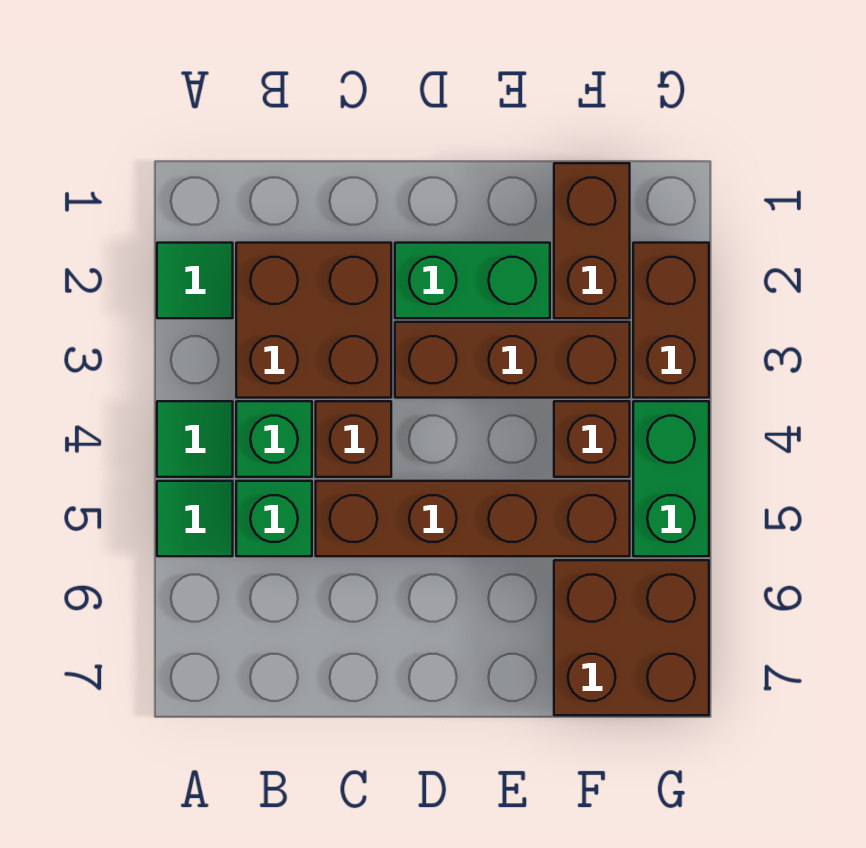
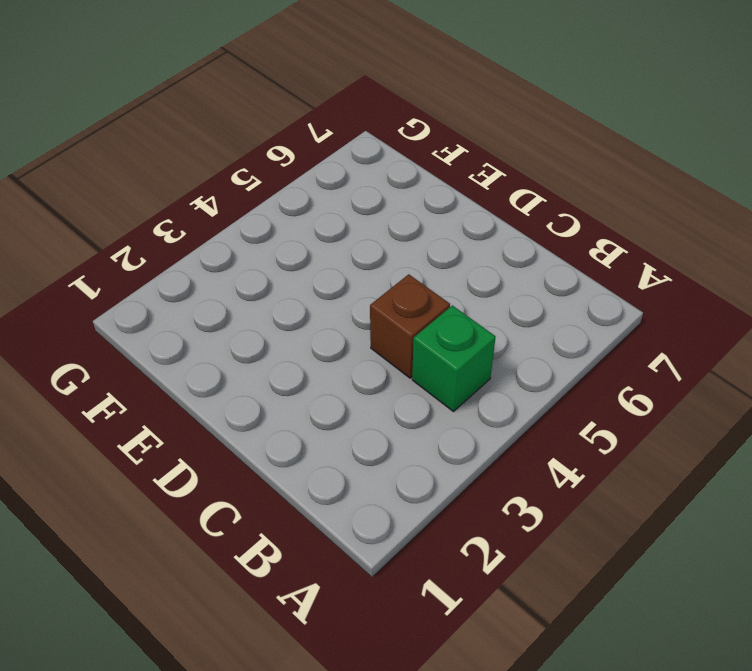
none -> green 1x1 tile [157,243,233,318]
none -> green 1x1 tile [157,401,233,477]
none -> green 1x1 tile [157,481,233,556]

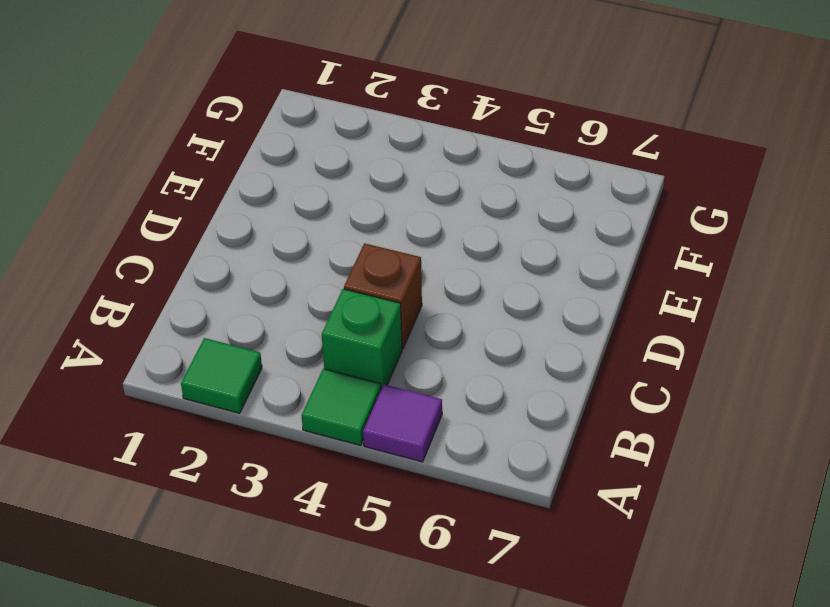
purple 1x1 tile [363,384,442,462] -> green 1x1 tile [157,481,233,556]
none -> brown 2x2 brick [236,243,391,398]
none -> green 1x1 brick [236,481,312,556]
none -> brown 1x4 brick [316,481,630,556]

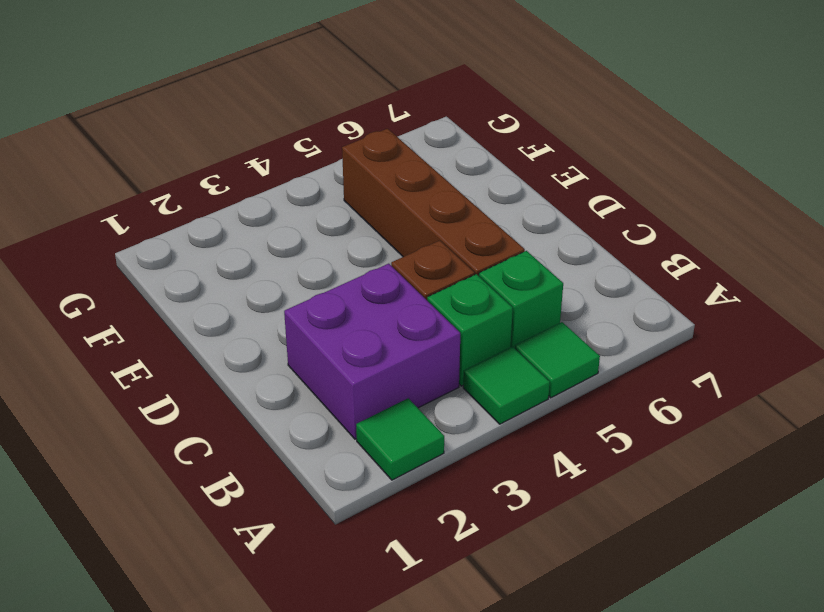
purple 2x2 brick [284,264,460,439] -> brown 2x2 brick [236,243,391,398]
none -> green 1x2 brick [395,243,550,318]
none -> brown 1x3 brick [395,322,630,398]
none -> brown 1x2 brick [554,163,630,318]

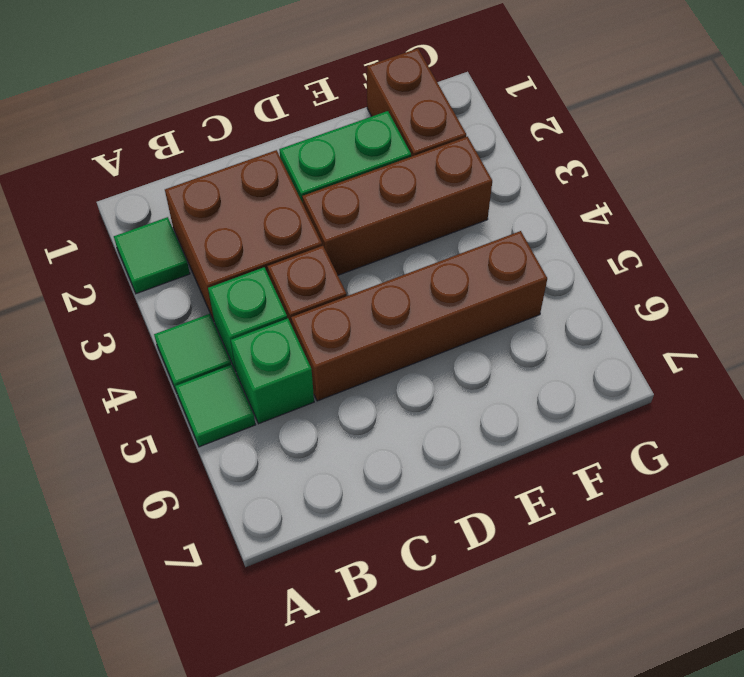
none -> brown 1x1 brick [554,401,630,477]
none -> brown 2x2 brick [554,560,709,715]
none -> brown 1x2 brick [633,243,709,398]

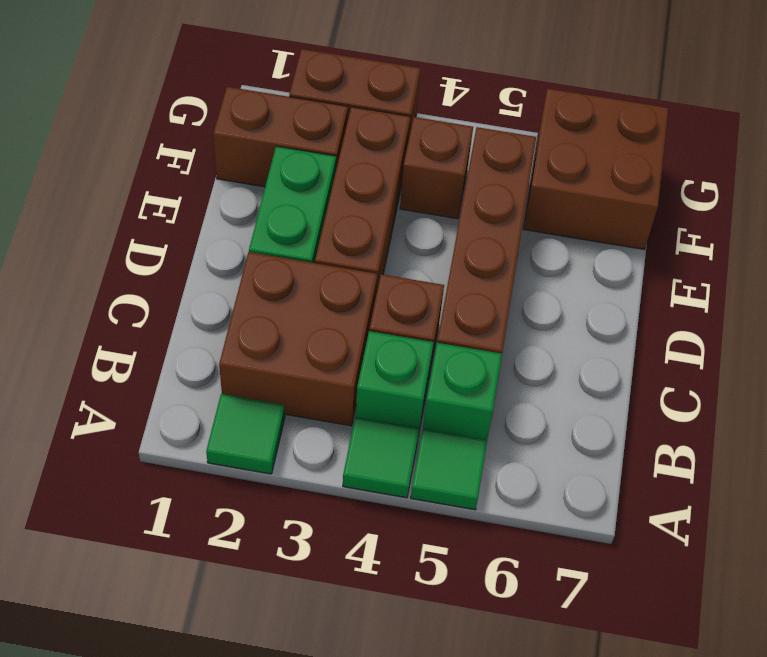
none -> green 1x2 brick [633,401,709,556]

